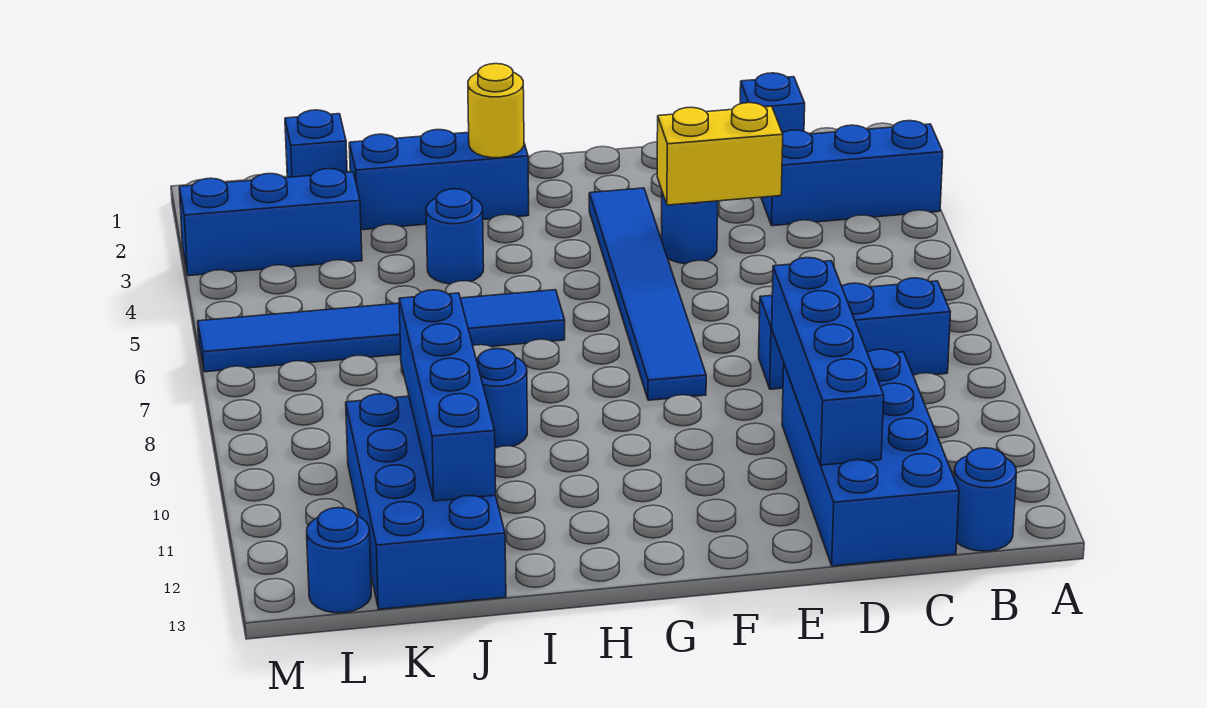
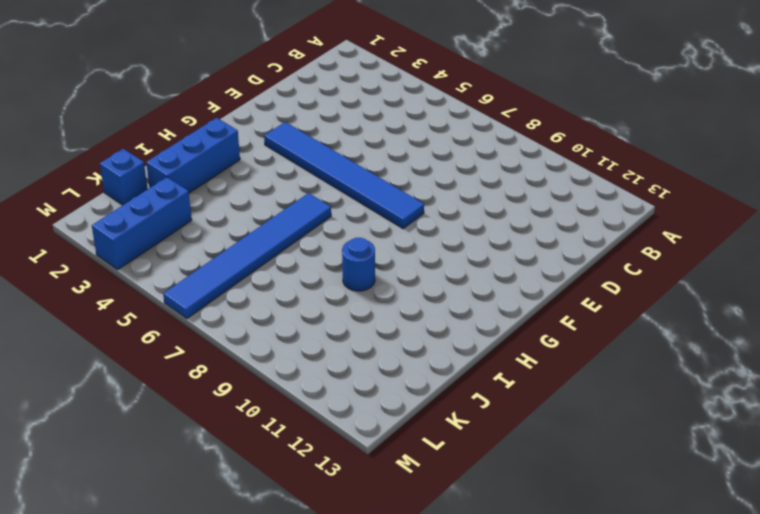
none -> blue 1x3 brick [761,121,943,226]
none -> blue 1x3 brick [759,278,950,389]
none -> blue 1x1 round brick [954,448,1016,551]

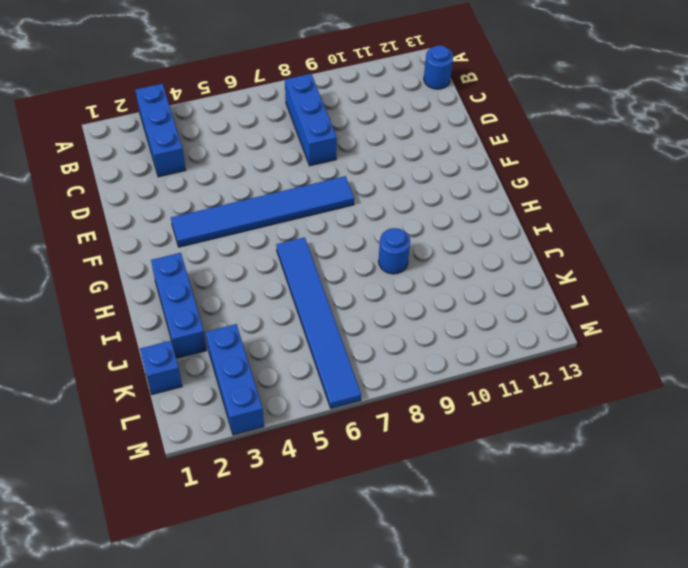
none -> blue 1x1 brick [740,73,805,133]
none -> blue 2x4 brick [782,349,959,566]
none -> blue 1x1 round brick [661,192,718,264]

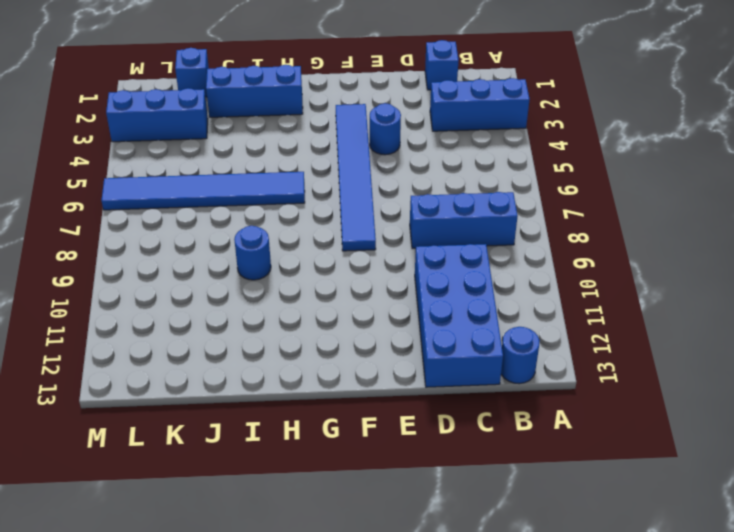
none -> blue 1x1 round brick [426,189,484,284]
none -> blue 2x4 brick [346,394,506,609]
none -> blue 1x1 round brick [307,508,371,613]

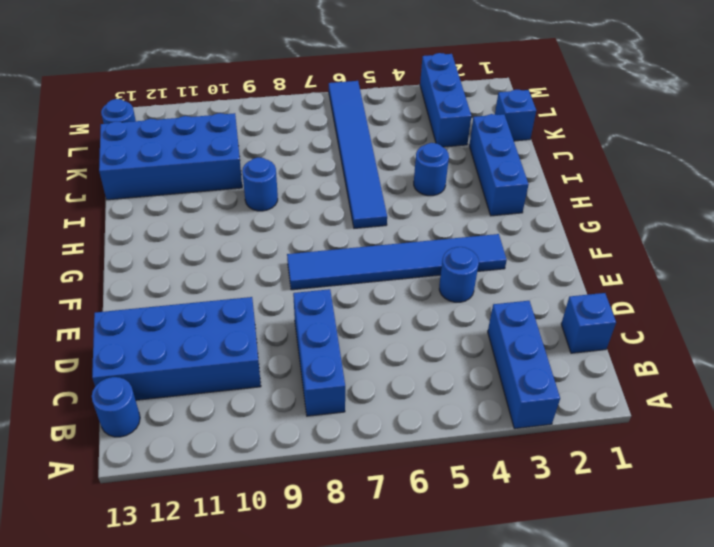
none -> yellow 1x2 brick [657,103,783,205]
none -> blue 1x4 brick [772,258,884,465]
none -> yellow 1x1 round brick [468,64,524,158]

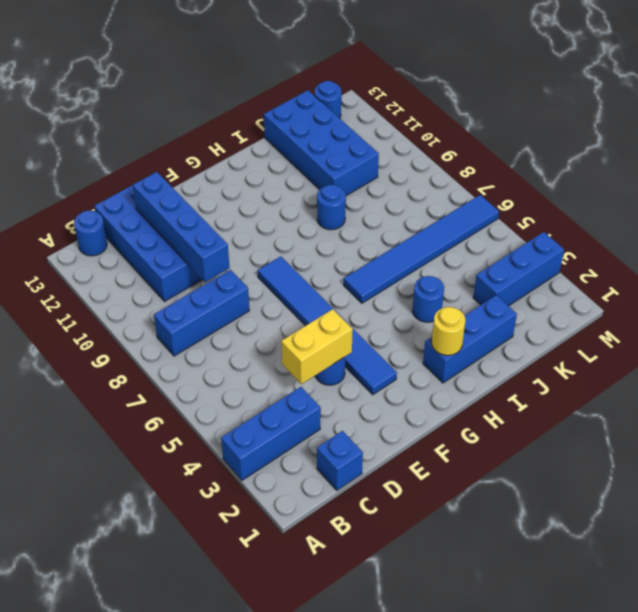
none -> blue 1x1 brick [285,110,347,177]
none -> blue 1x4 brick [399,290,496,501]

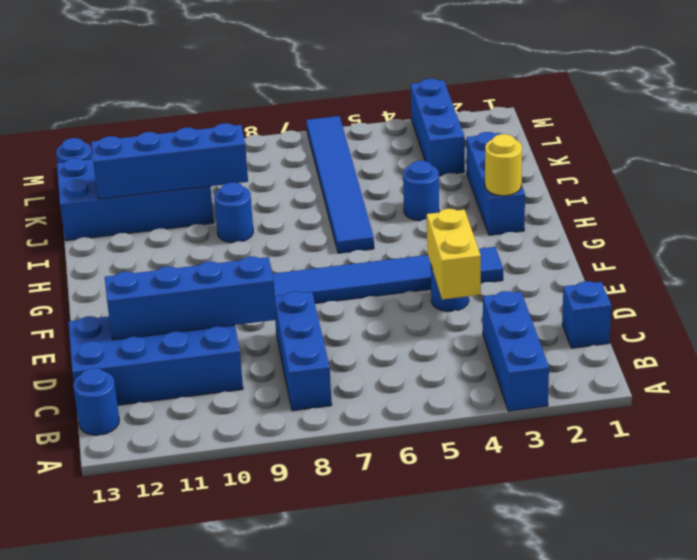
none -> blue 1x1 brick [285,110,347,177]

